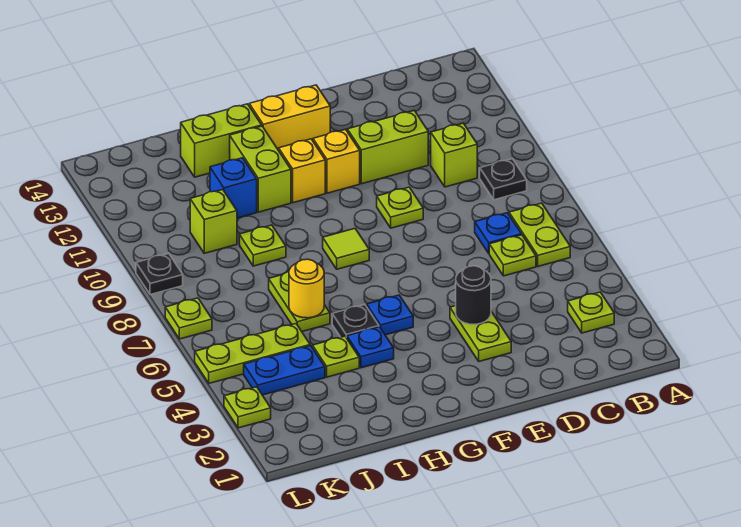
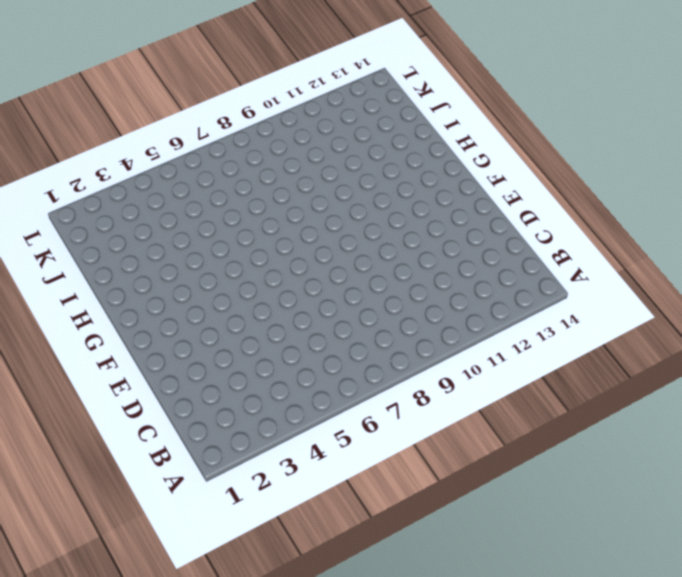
none -> lime 1x1 plate [568,292,614,333]
none -> lime 1x2 plate [509,203,570,266]
none -> black 1x1 plate [480,159,527,200]
none -> lime 1x1 plate [489,235,536,276]

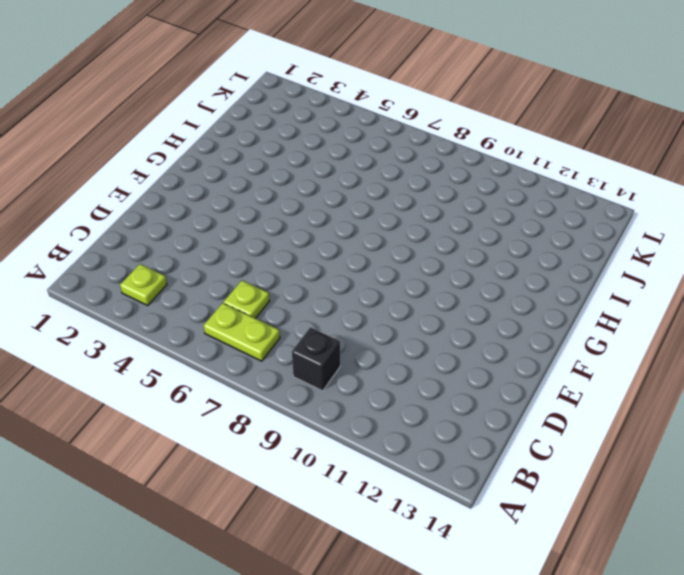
black 1x1 brick [292,327,340,391] -> black 1x1 plate [480,159,527,200]
none -> blue 1x1 plate [475,213,521,253]
none -> lime 1x1 brick [431,123,477,187]
none -> lime 1x2 brick [347,111,428,184]
none -> lime 1x2 plate [450,306,511,361]

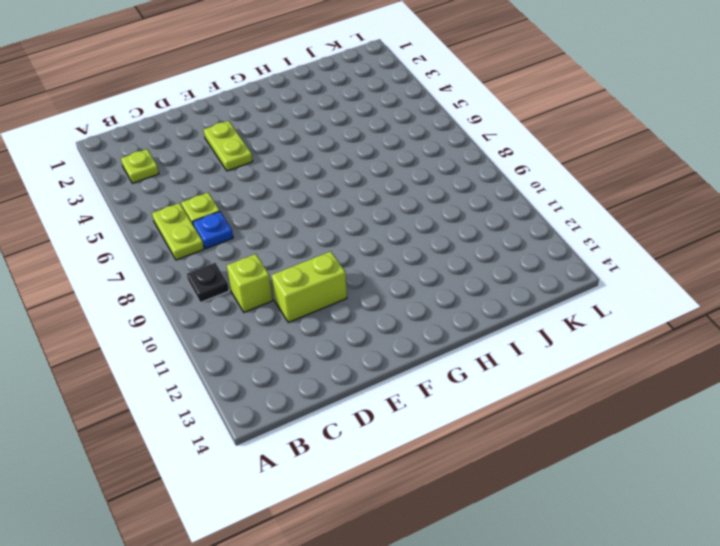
none -> lime 1x1 plate [377,187,423,228]
none -> yellow 1x1 brick [313,129,360,193]
none -> yellow 1x2 brick [249,85,330,150]
none -> blue 1x1 plate [367,295,413,335]

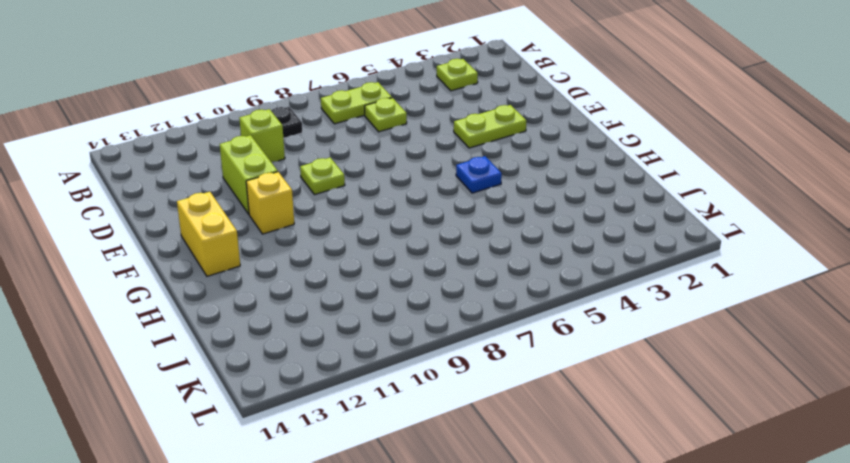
none -> blue 1x1 plate [475,213,521,253]
none -> lime 1x1 tile [323,229,369,269]
none -> yellow 1x1 brick [279,139,325,203]
none -> blue 1x1 plate [347,327,394,368]

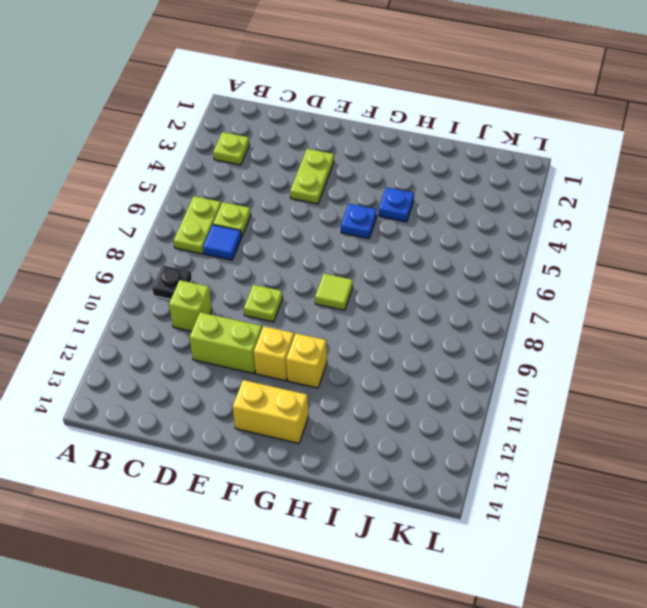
blue 1x1 tile [203,225,241,260] -> blue 1x1 plate [475,213,521,253]
none -> black 1x1 plate [332,305,379,338]
none -> lime 1x2 brick [230,126,291,212]
none -> lime 1x2 brick [181,104,262,177]
none -> lime 1x1 plate [313,336,359,377]

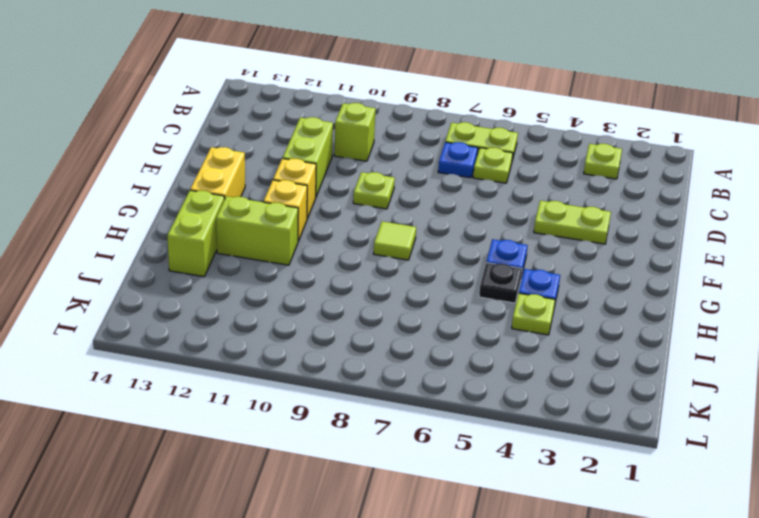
none -> black 1x1 plate [480,159,527,200]
none -> lime 1x2 plate [269,272,330,331]
none -> lime 1x1 plate [239,225,286,266]
none -> blue 1x1 brick [210,158,257,218]

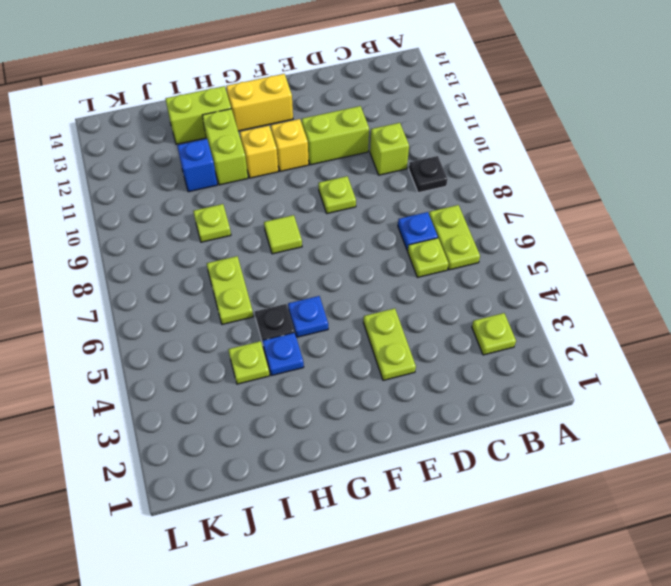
none -> blue 1x2 plate [244,346,325,395]
none -> lime 1x3 plate [195,324,310,383]
none -> lime 1x1 brick [190,190,237,253]
none -> lime 1x1 plate [224,387,271,428]

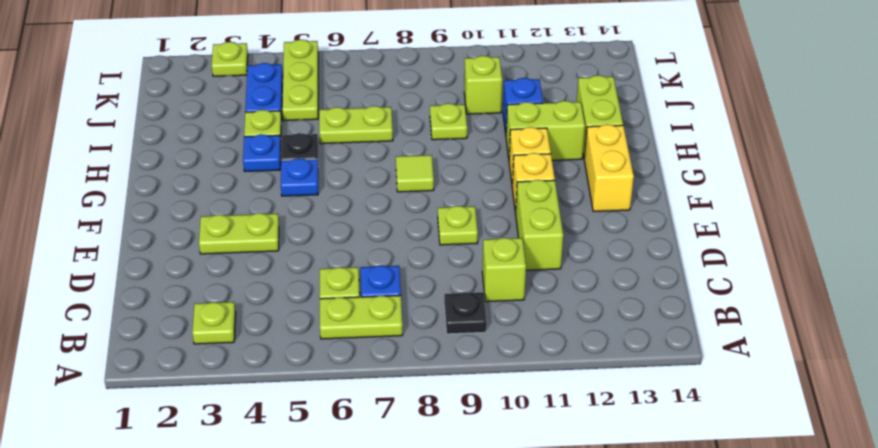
none -> lime 1x1 plate [165,298,212,339]
none -> black 1x1 plate [136,254,183,295]
none -> black 1x1 round brick [456,266,491,324]
none -> yellow 1x1 round brick [289,259,324,318]

